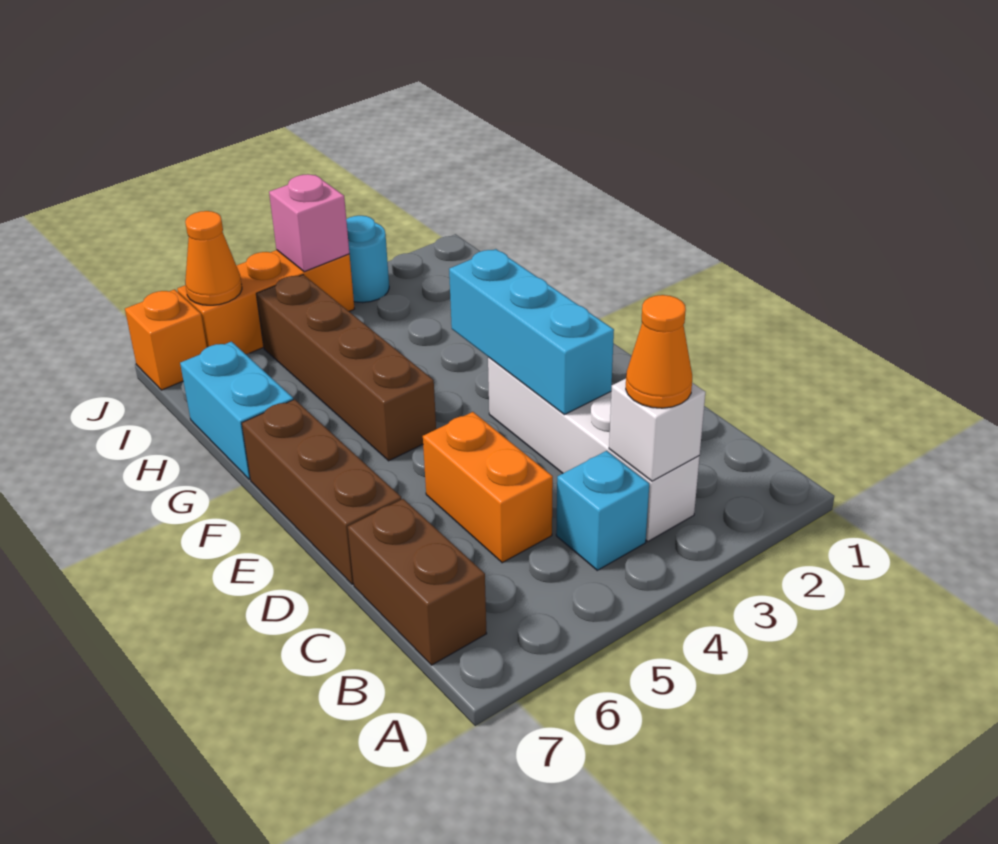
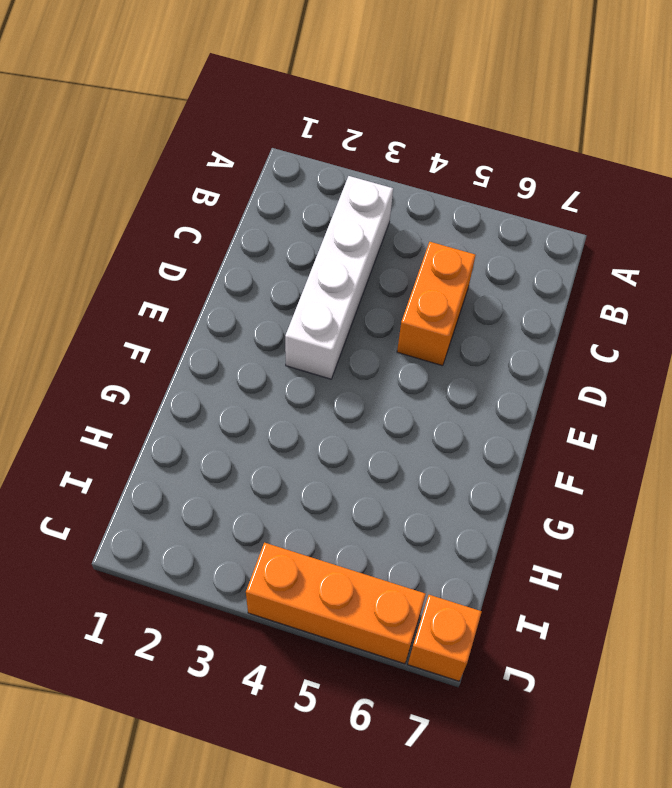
none -> cyan 1x1 brick [556,451,649,570]
none -> brown 1x2 brick [348,499,487,665]
none -> brown 1x3 brick [242,399,401,584]

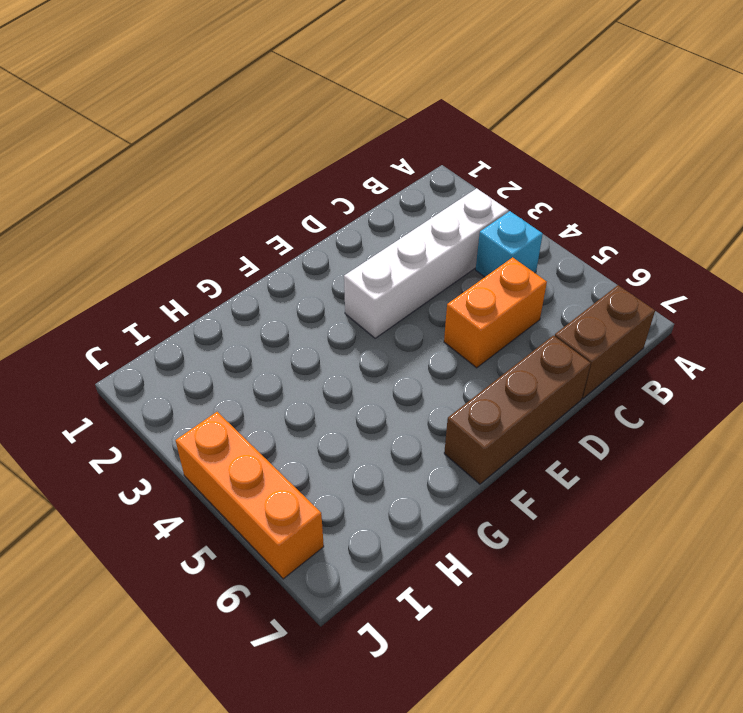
none -> brown 1x4 brick [256,275,436,461]
none -> cyan 1x2 brick [180,342,293,480]
none -> cyan 1x1 round brick [346,216,389,303]

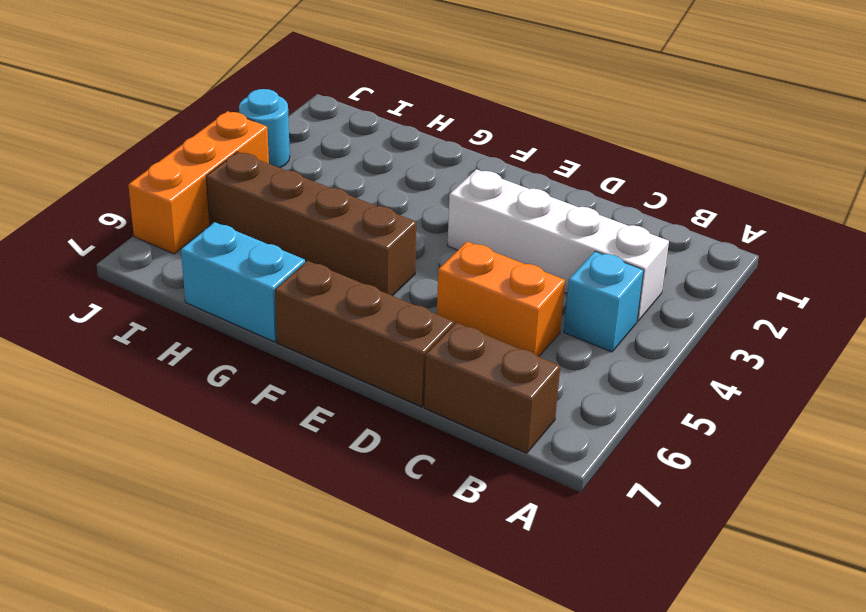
none -> orange 1x1 brick [125,289,207,390]
none -> white 1x1 brick [609,379,705,481]
none -> cyan 1x3 brick [449,249,614,415]

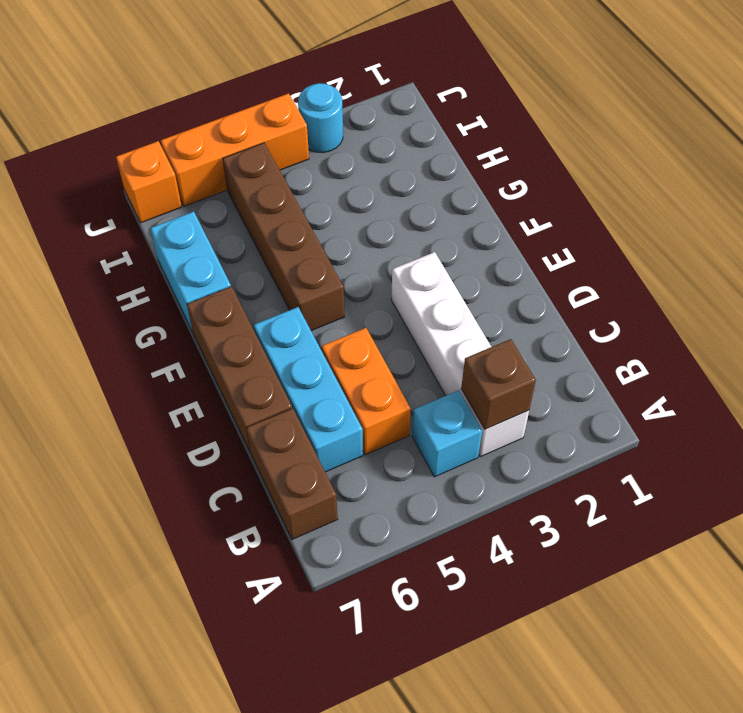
brown 1x1 brick [461,339,536,429] -> white 1x1 brick [609,379,705,481]
cyan 1x3 brick [254,307,363,472] -> cyan 1x3 brick moved to [449,249,614,415]
none -> pink 1x1 brick [269,174,349,272]
none -> orange 1x1 cone [185,211,242,305]
none -> orange 1x1 cone [626,295,692,408]

